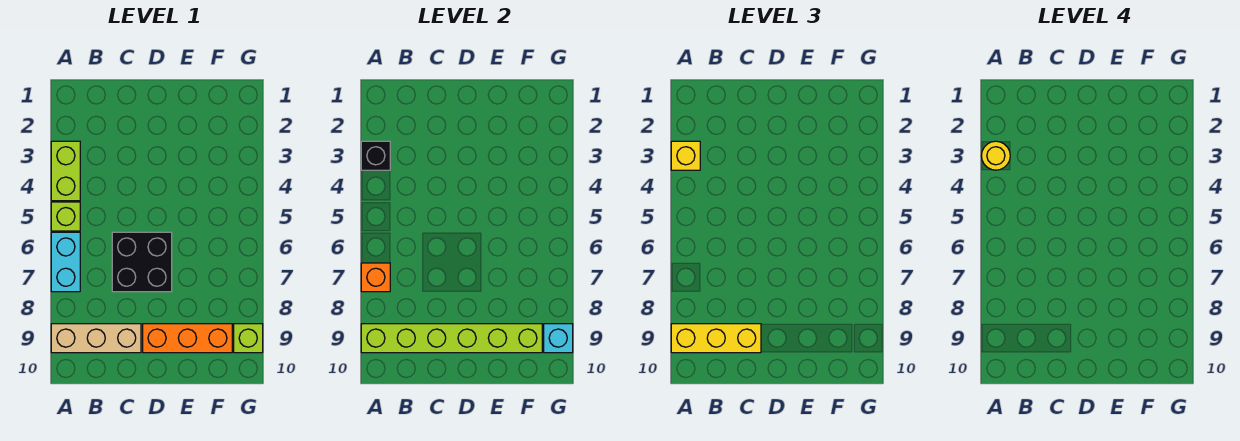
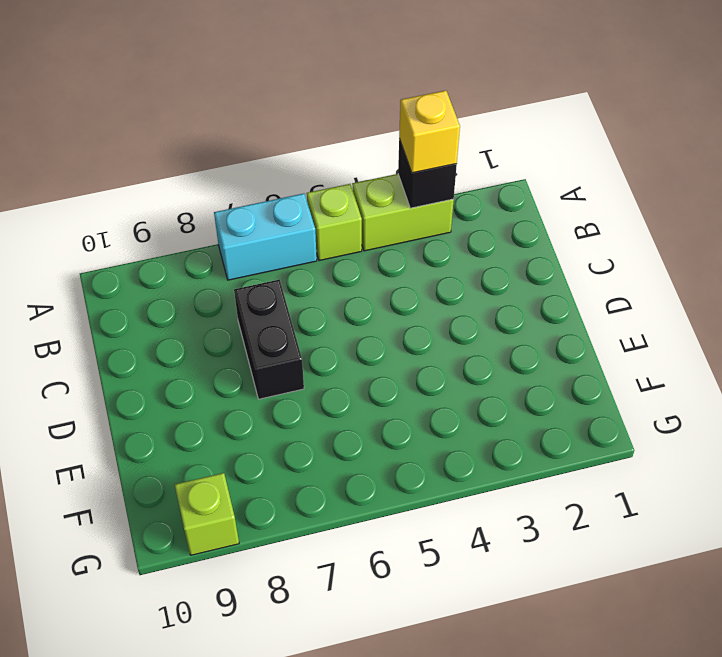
black 1x2 brick [234,280,304,399] -> black 2x2 brick [112,232,172,292]
none -> tan 1x3 brick [51,324,141,353]
none -> orange 1x3 brick [143,324,232,353]
none -> orange 1x1 brick [361,263,390,292]

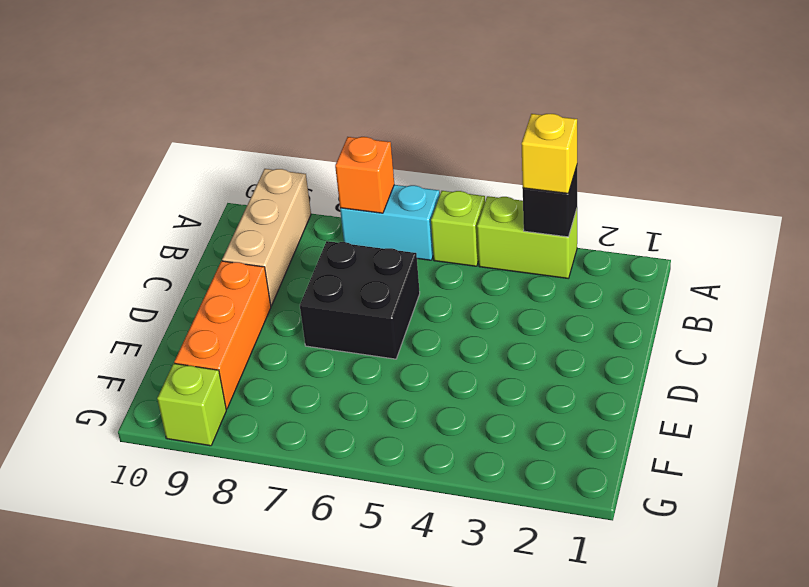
none -> lime 1x6 brick [361,324,542,353]
none -> cyan 1x1 brick [544,324,573,353]
none -> yellow 1x3 brick [671,324,761,353]

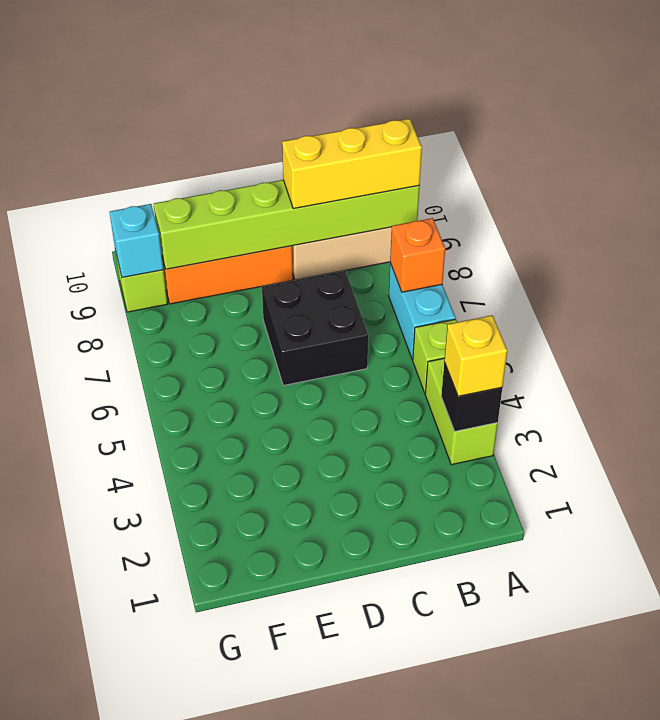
none -> yellow 1x1 round brick [981,141,1010,170]

